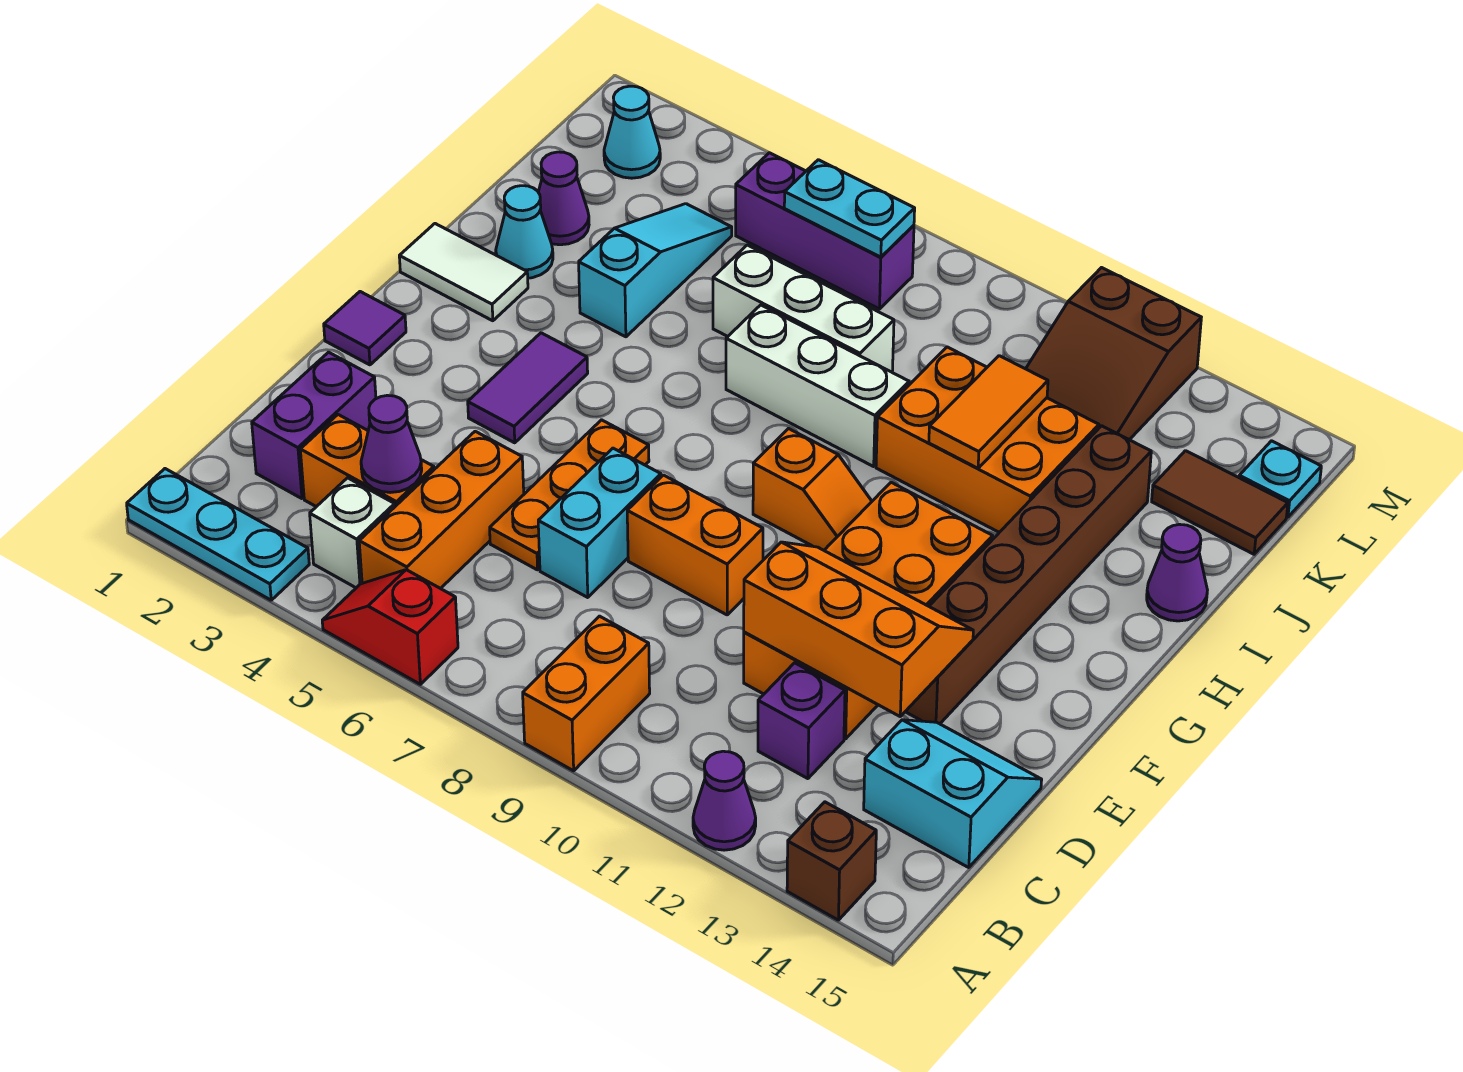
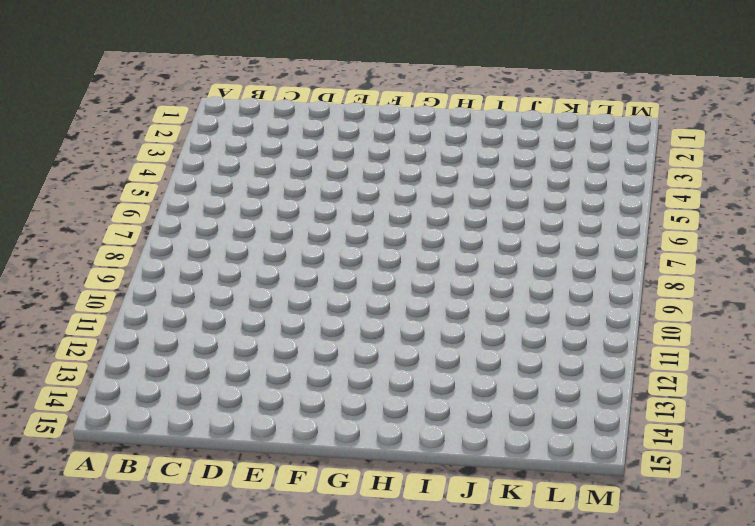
none -> cyan 1x3 plate [127,469,309,600]
none -> red 1x2 slope [322,570,458,684]
none -> orange 1x2 brick [523,616,650,771]
none -> purple 1x1 cone [693,751,756,850]

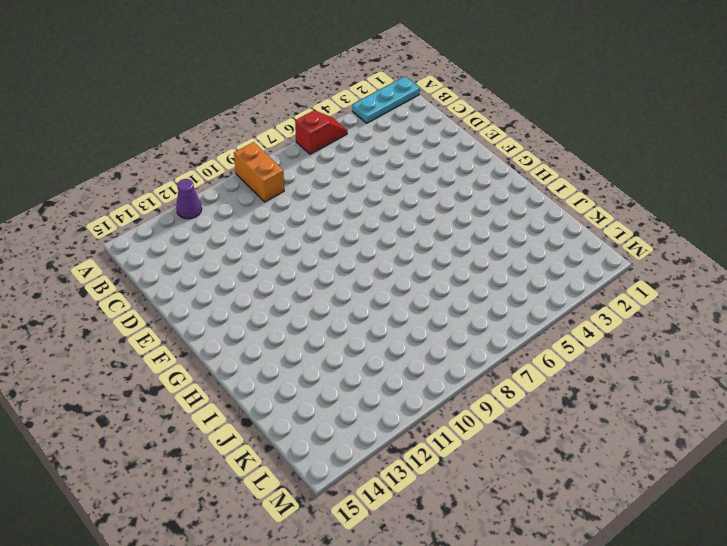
none -> brown 1x1 brick [787,802,876,920]
none -> white 1x1 brick [310,478,395,588]
none -> orange 1x3 brick [359,431,524,589]
none -> purple 1x2 brick [252,352,376,499]

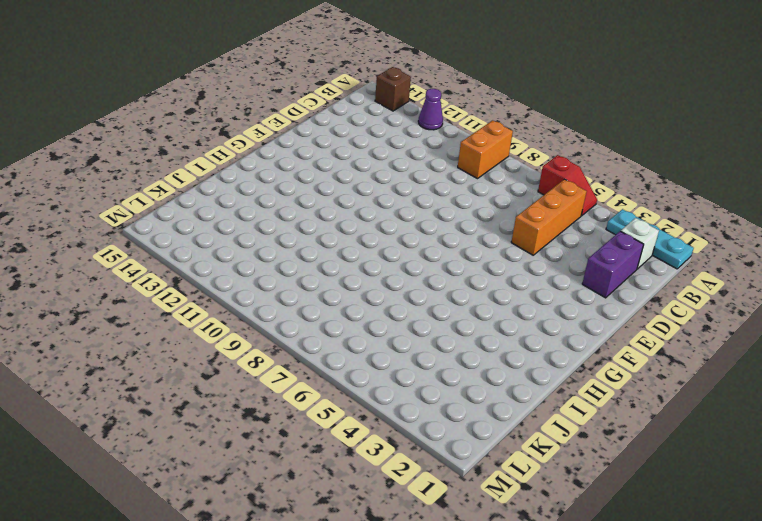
white 1x1 brick [621,218,659,269] -> white 1x1 brick moved to [310,478,395,588]
none -> orange 1x2 brick [300,415,434,507]
none -> purple 1x1 brick [758,663,845,779]
none -> cyan 2x2 slope [864,720,1042,867]
none -> orange 1x3 plate [490,420,649,570]

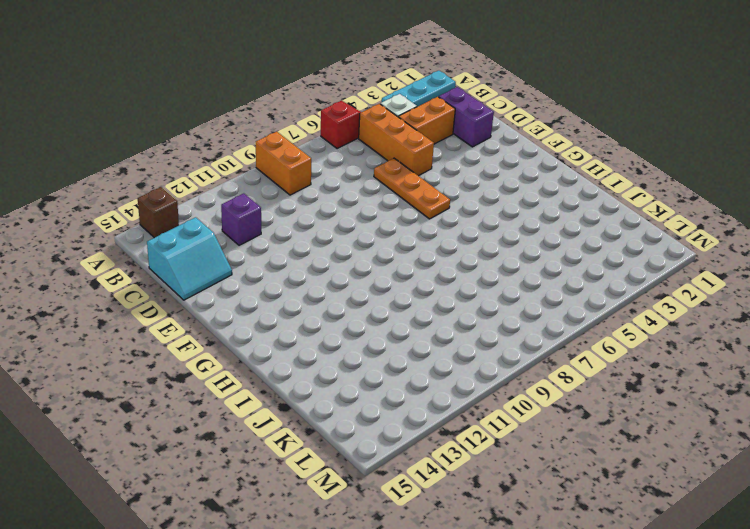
none -> purple 1x1 cone [693,751,756,850]
none -> cyan 1x2 brick [538,448,661,598]
none -> orange 2x4 brick [744,482,993,739]
none -> orange 1x2 brick [627,475,763,615]

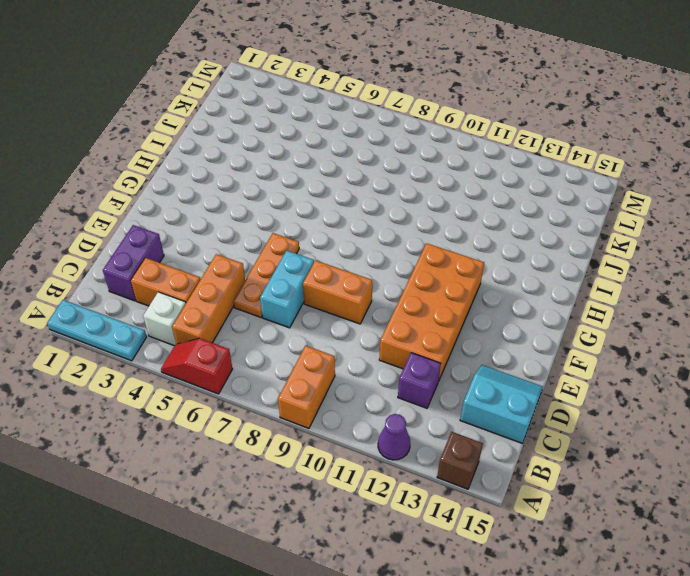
none -> brown 1x6 brick [905,426,1151,724]
none -> purple 1x1 tile [324,292,406,365]
none -> purple 1x2 tile [468,333,588,443]
none -> orange 1x2 slope [753,429,872,550]

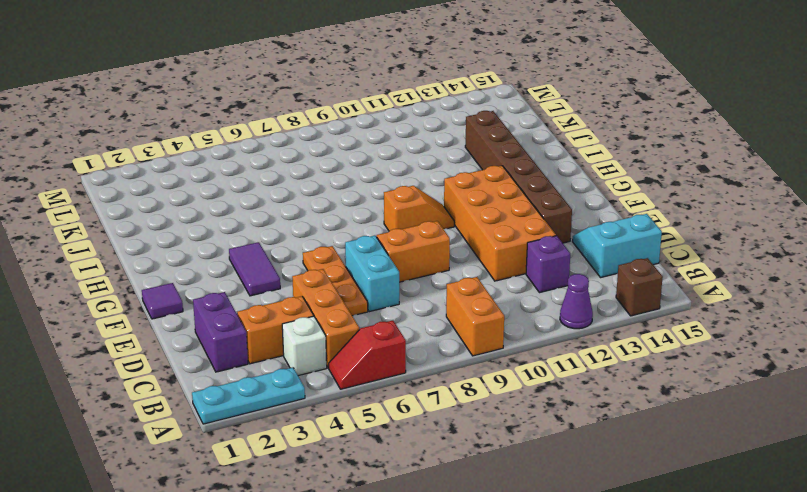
none -> white 1x2 tile [399,224,528,321]
none -> cyan 1x1 cone [496,186,553,278]
none -> cyan 1x3 slope [579,204,732,337]
none -> white 1x3 brick [726,305,909,467]

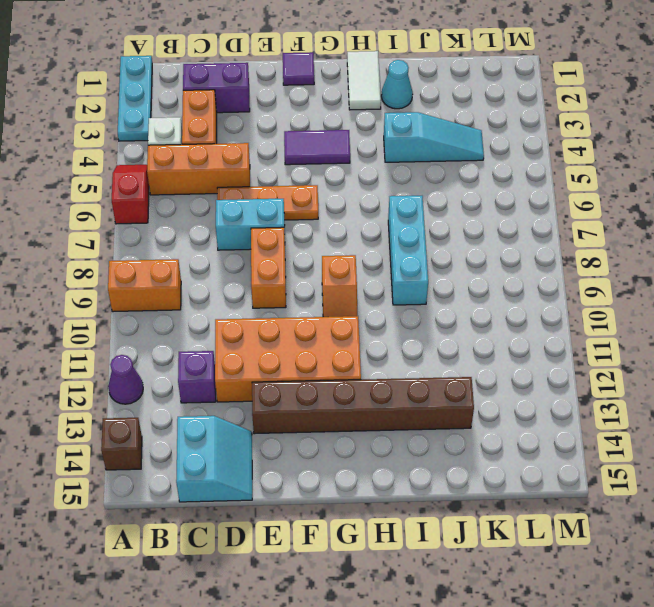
cyan 1x3 brick [388,196,428,305] -> white 1x3 brick [726,305,909,467]
none -> orange 2x3 brick [876,347,1099,532]
none -> purple 1x1 cone [1147,524,1207,621]
none -> purple 1x1 cone [538,152,589,245]
none -> white 1x3 brick [713,245,894,372]

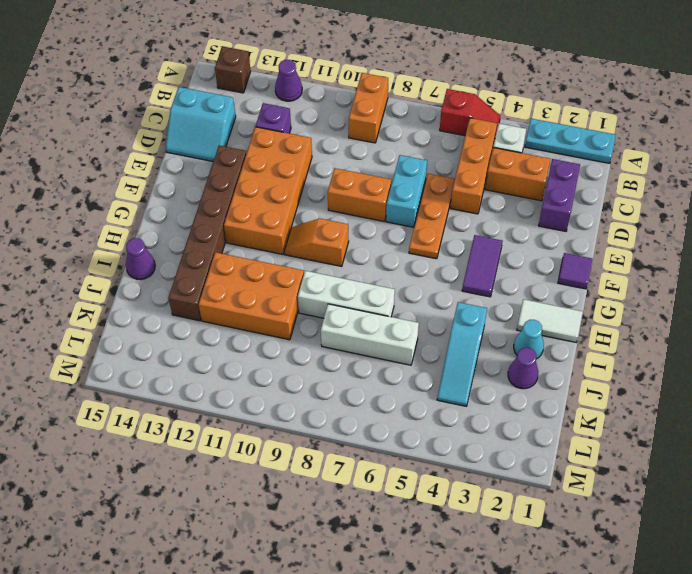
none -> brown 2x3 slope [1026,268,1201,440]
none -> brown 1x2 tile [1152,451,1288,554]
none -> cyan 1x1 cone [604,86,660,178]
none -> purple 1x3 brick [736,153,914,309]

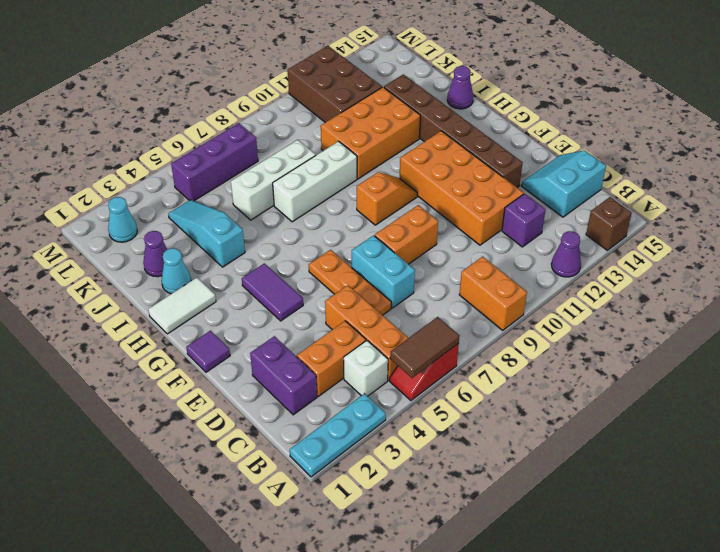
brown 1x2 tile [390,317,460,378] -> brown 1x2 tile moved to [1152,451,1288,554]
brown 2x3 brick [288,46,382,122] -> brown 2x3 slope [1026,268,1201,440]
none -> cyan 1x1 plate [1239,441,1321,517]
none -> purple 1x1 cone [361,395,422,493]
none -> orange 2x3 slope [744,542,973,716]
none -> orange 1x2 tile [929,356,1048,468]

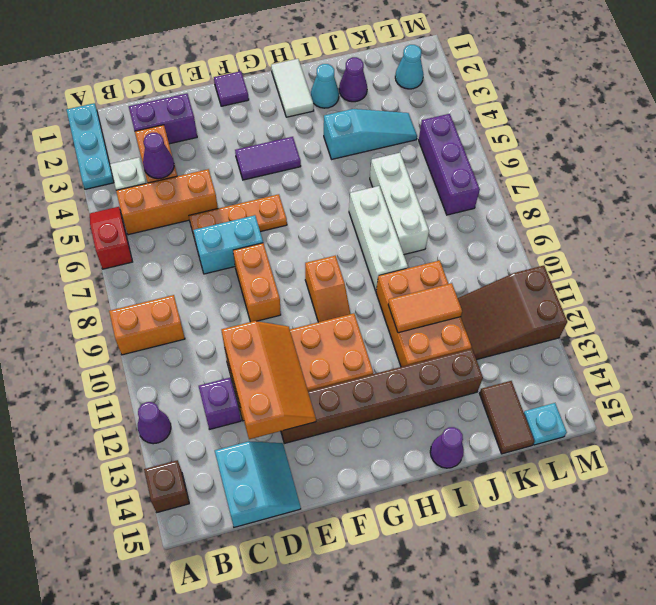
none -> cyan 1x2 plate [784,160,915,257]

